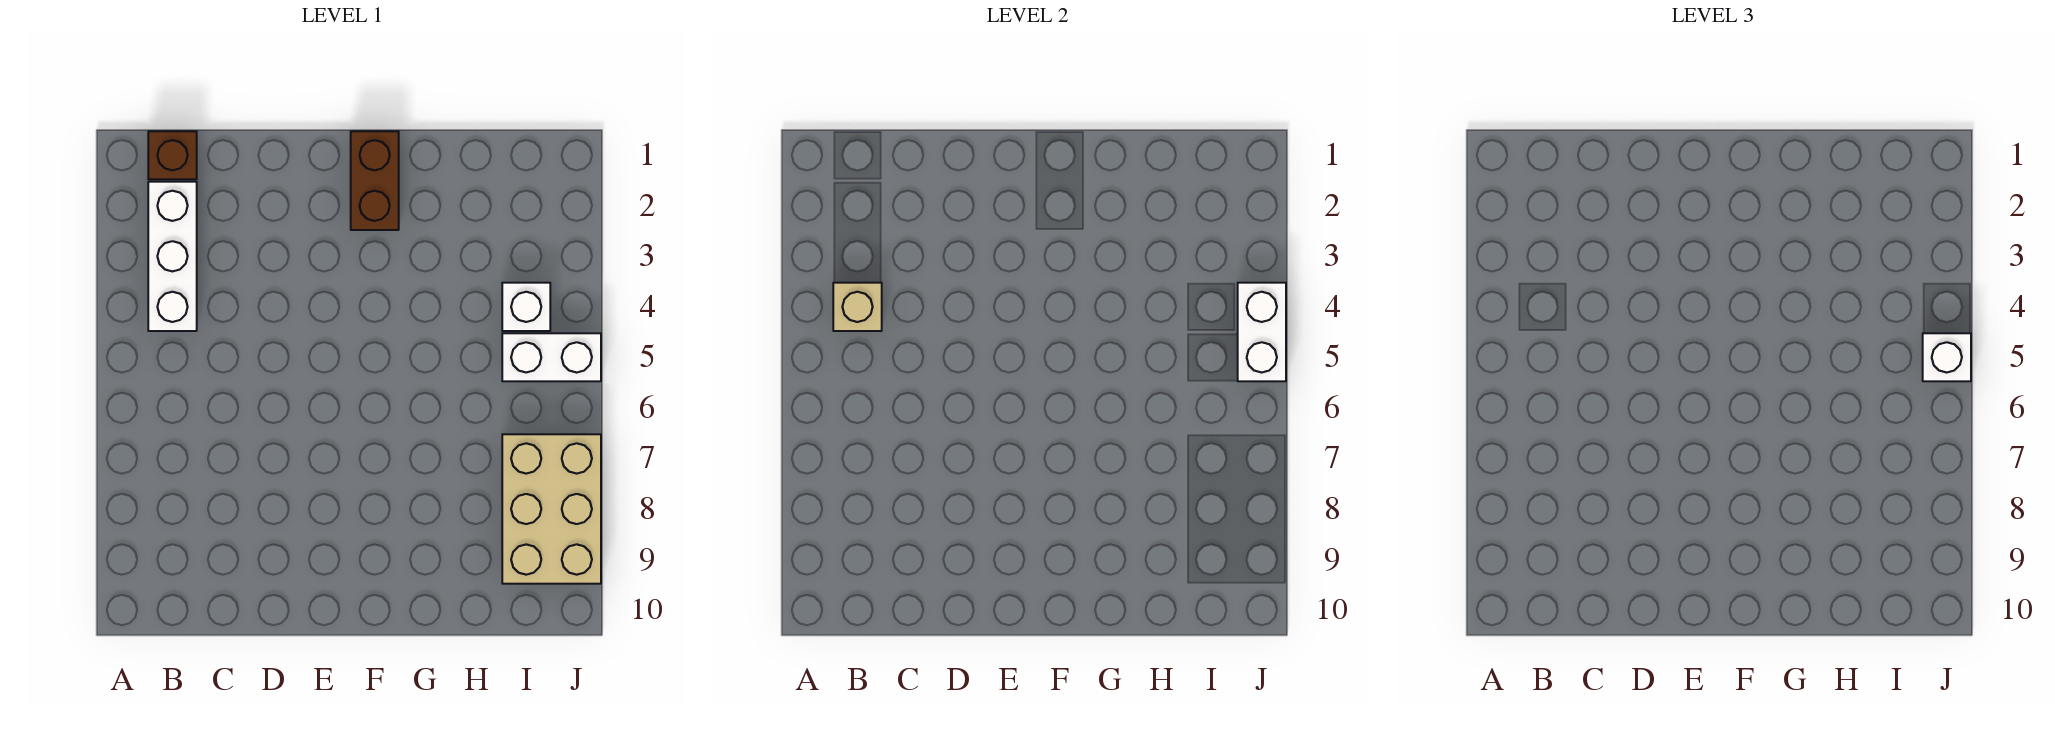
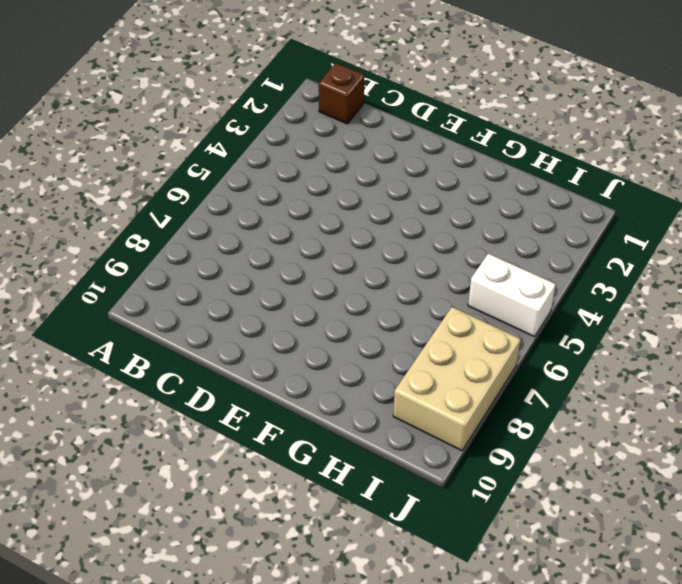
none -> white 1x3 brick [148,182,197,331]
none -> brown 1x2 brick [351,131,399,230]

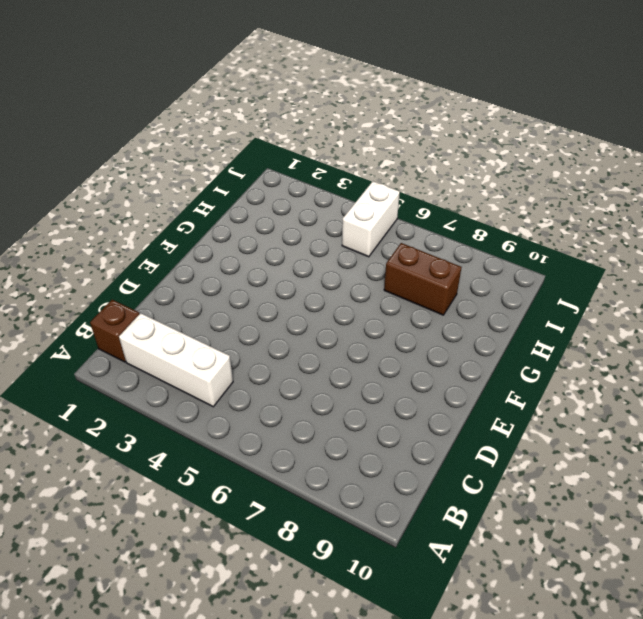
brown 1x2 brick [384,243,462,315] -> brown 1x2 brick moved to [351,131,399,230]
none -> white 1x1 brick [502,283,550,331]
none -> tan 2x3 brick [502,434,601,584]

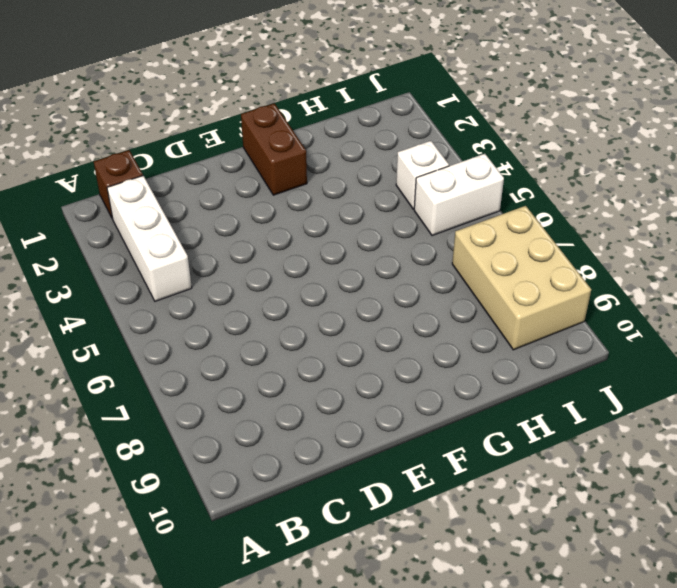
none -> tan 1x1 brick [833,283,882,331]
none -> white 1x2 brick [1238,283,1286,381]

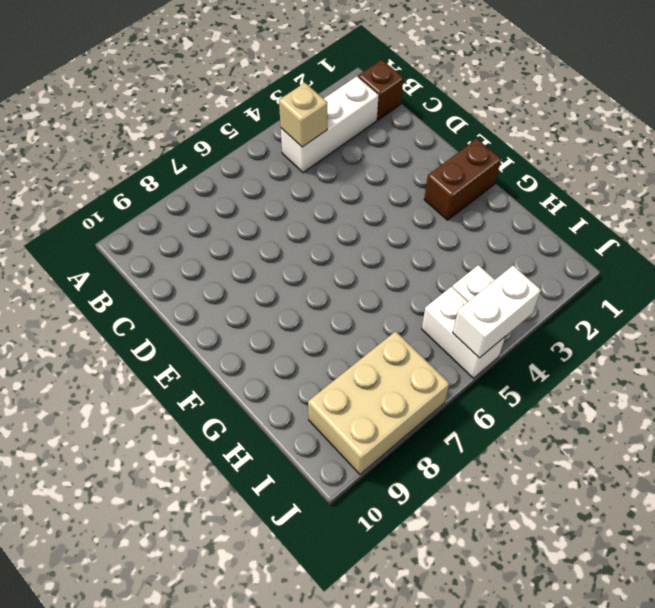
none -> white 1x1 brick [1923,333,1971,381]

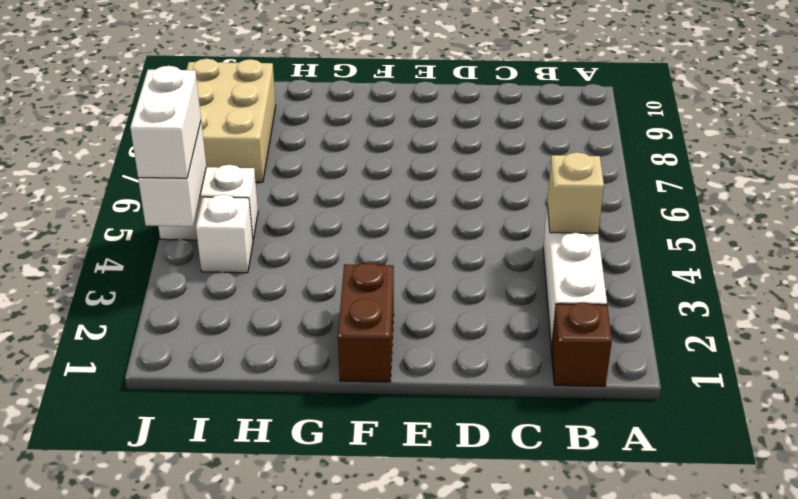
white 1x2 brick [130,66,201,178] -> white 1x1 brick [1923,333,1971,381]

